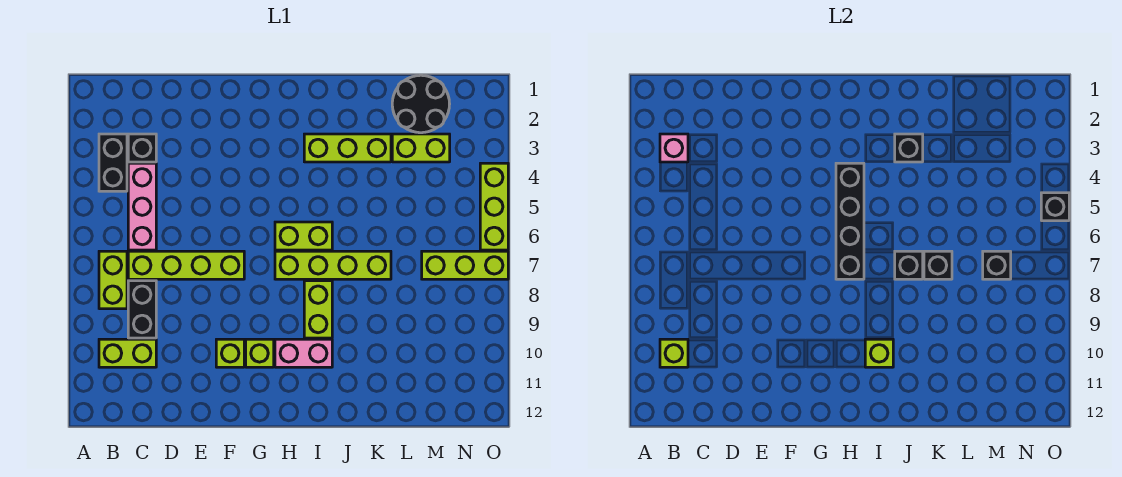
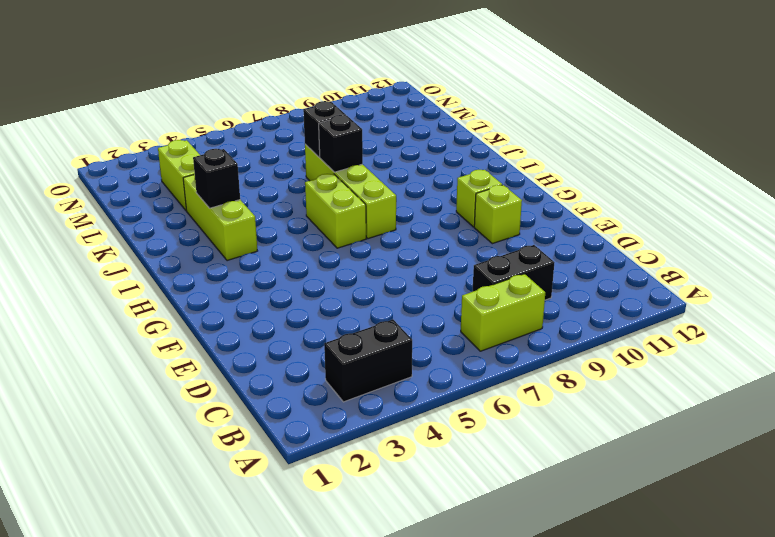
none -> lime 1x2 brick [99,339,156,367]
none -> black 1x1 brick [128,134,156,162]
none -> pink 1x3 brick [128,163,156,250]

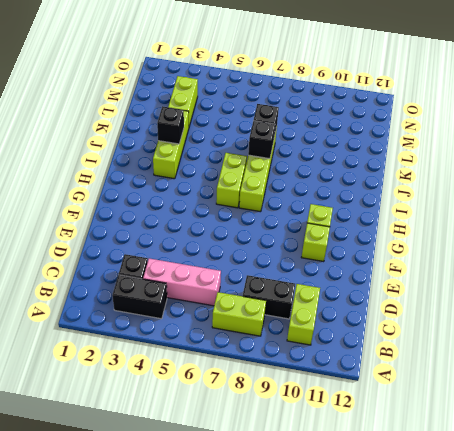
none -> lime 1x4 brick [128,251,244,279]
none -> pink 1x2 brick [275,339,332,367]
none -> lime 1x2 brick [304,281,332,338]

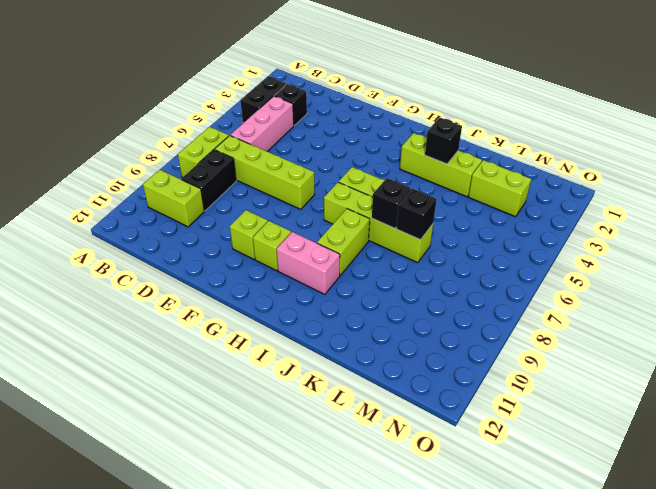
none -> black 2x2 round brick [392,75,450,133]
none -> lime 1x3 brick [422,251,508,279]
none -> lime 1x3 brick [480,163,508,250]

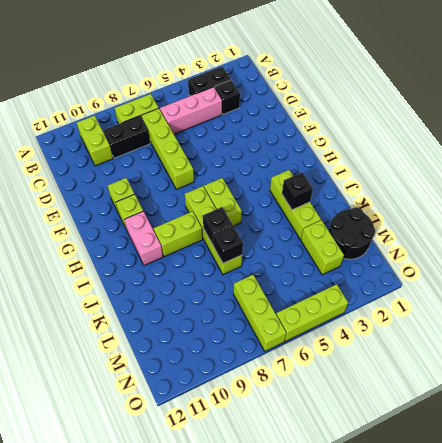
none -> pink 1x1 brick [660,134,688,162]
none -> lime 1x1 brick [660,339,688,367]
none -> black 1x4 brick [836,163,864,279]

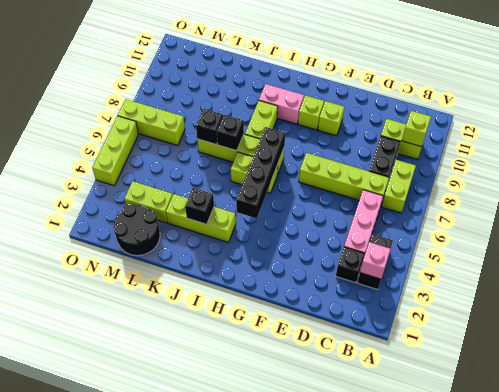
none -> lime 1x1 brick [865,339,893,367]
none -> black 1x1 brick [983,251,1011,279]
none -> black 1x1 brick [1041,193,1069,221]

